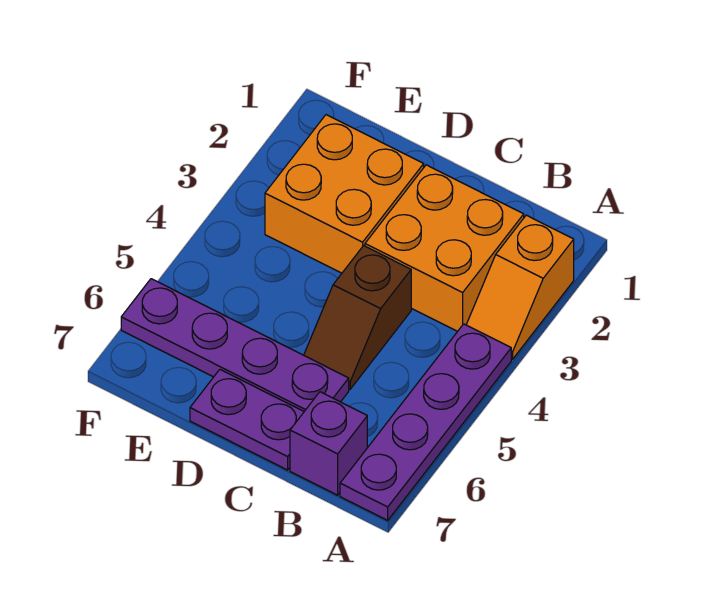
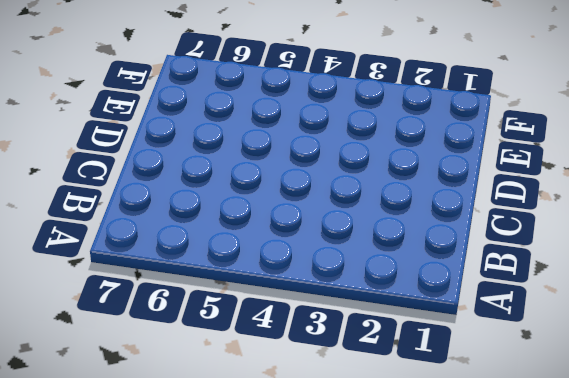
none -> orange 1x2 slope [466,215,574,359]
none -> purple 1x4 plate [340,324,511,520]

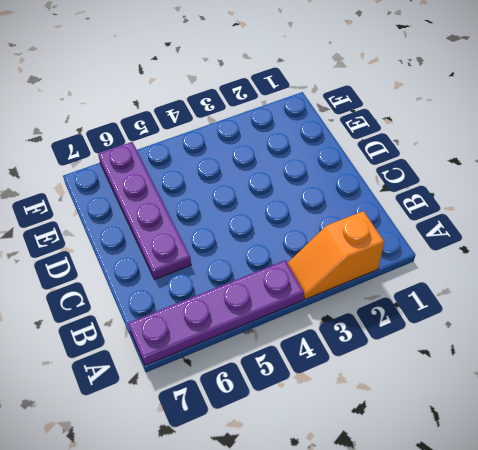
none -> orange 2x2 brick [365,165,524,332]
none -> purple 1x1 brick [290,392,367,495]

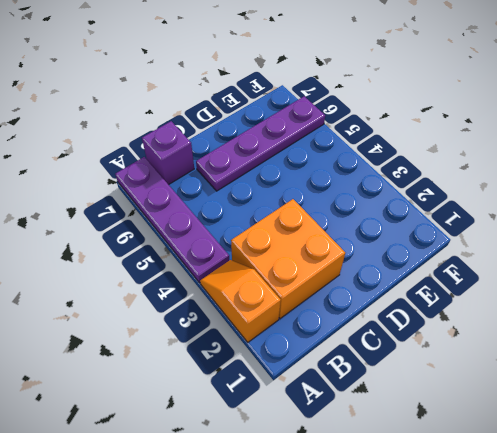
none -> brown 1x2 slope [304,246,411,389]
none -> purple 1x2 plate [190,370,304,470]

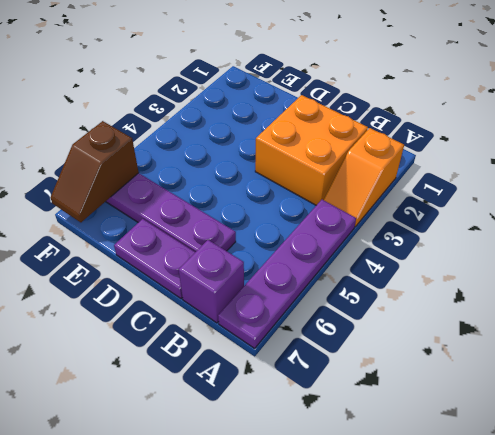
brown 1x2 slope [50,121,139,222] -> brown 1x2 slope moved to [304,246,411,389]
none -> orange 2x2 brick [265,115,424,273]

